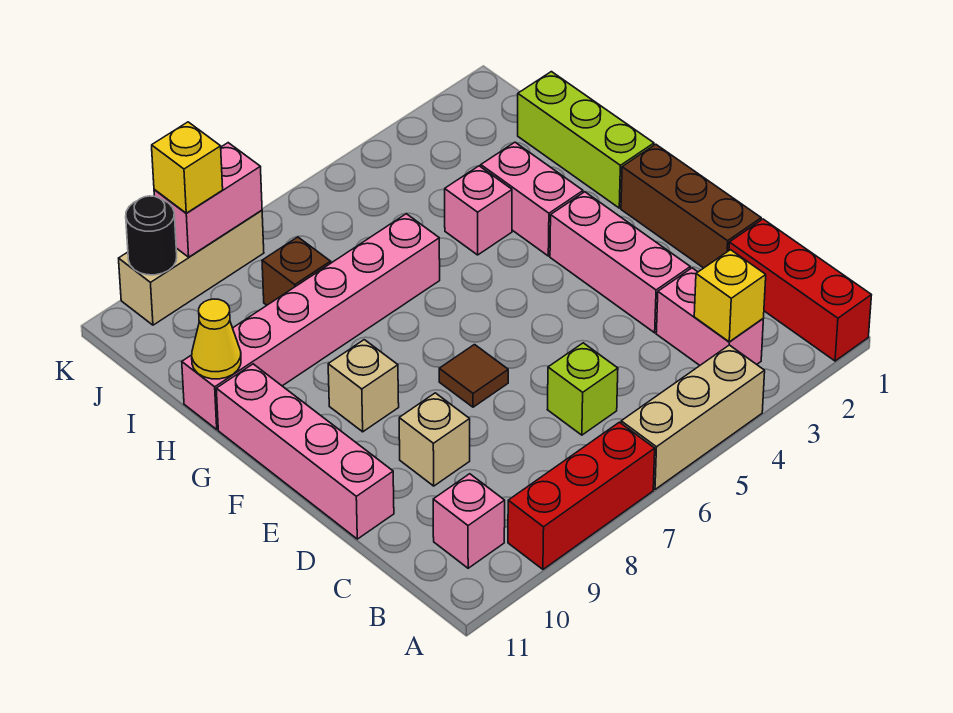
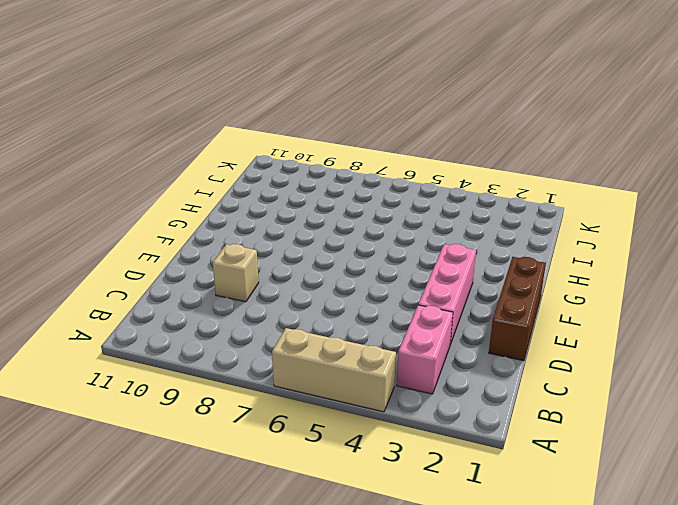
none -> red 1x3 brick [729,219,871,361]
none -> red 1x3 brick [508,422,655,569]
none -> pink 1x1 brick [433,474,505,568]

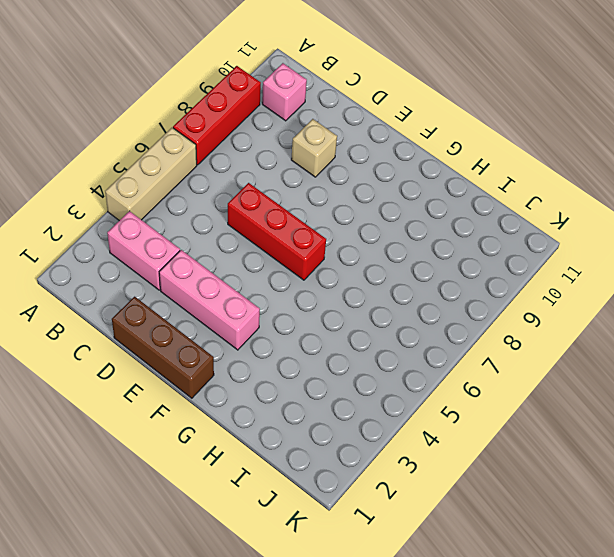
red 1x3 brick [228,183,326,280] -> red 1x3 brick moved to [729,219,871,361]
none -> lime 1x1 brick [547,343,618,435]
none -> pink 1x4 brick [216,364,394,539]
none -> brown 1x1 tile [439,345,508,407]

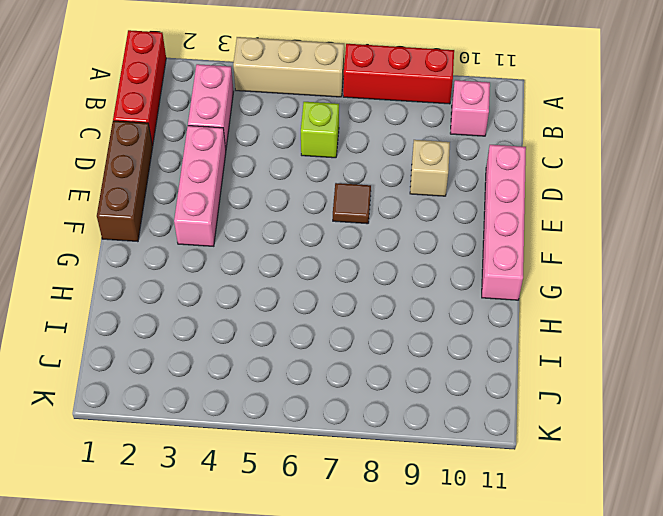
none -> tan 1x1 brick [328,340,399,432]
none -> lime 1x3 brick [518,72,654,208]
none -> pink 1x2 brick [481,142,583,256]

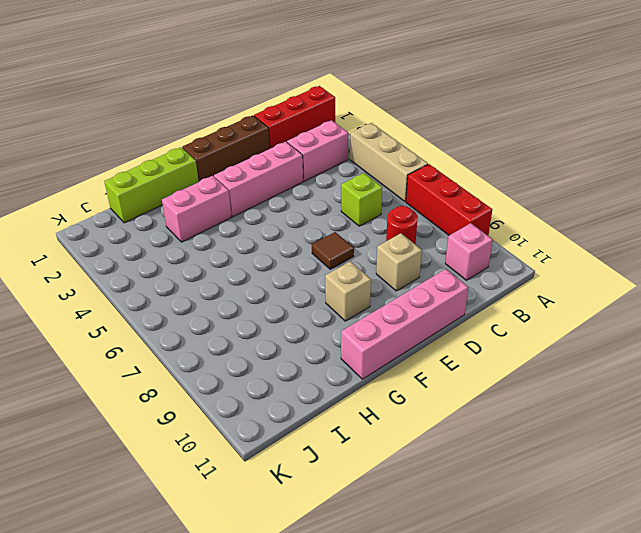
red 1x1 round brick [386,206,418,244] -> none
none -> pink 1x1 brick [445,166,512,255]
none -> pink 1x6 brick [182,214,440,429]
none -> brown 1x1 brick [262,237,331,305]

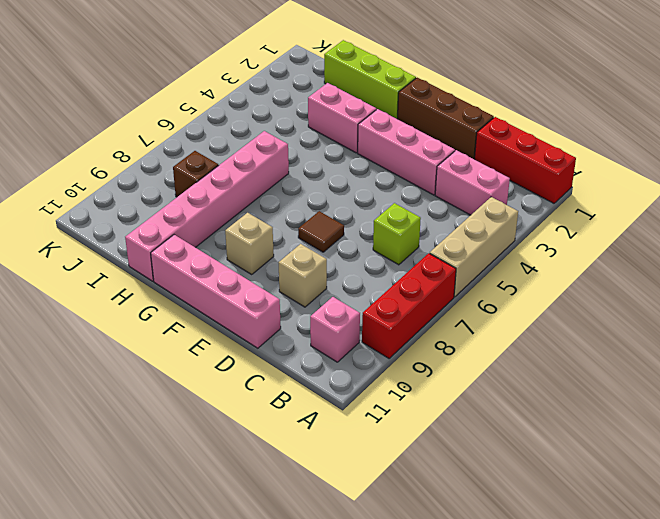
none -> pink 1x1 brick [445,166,512,255]
none -> tan 1x3 brick [119,210,264,325]
none -> yellow 1x1 brick [694,250,766,342]

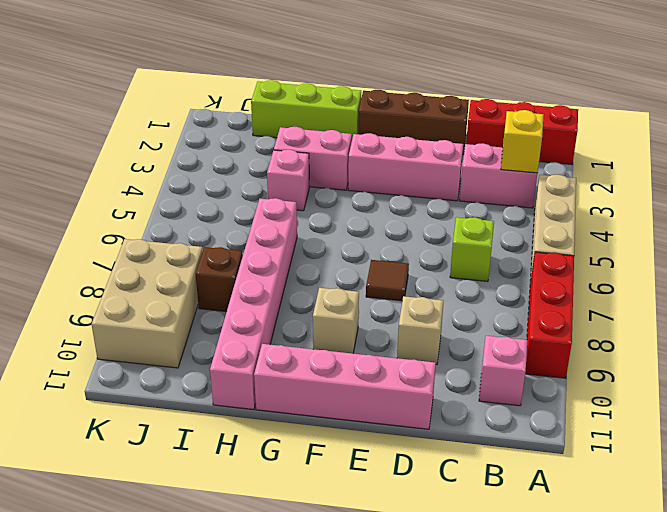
tan 2x3 brick [92,239,203,368] -> tan 1x3 brick [119,210,264,325]
none -> yellow 1x1 cone [192,299,241,379]
none -> pink 1x2 brick [154,143,262,257]
none -> black 1x1 round brick [126,196,177,275]

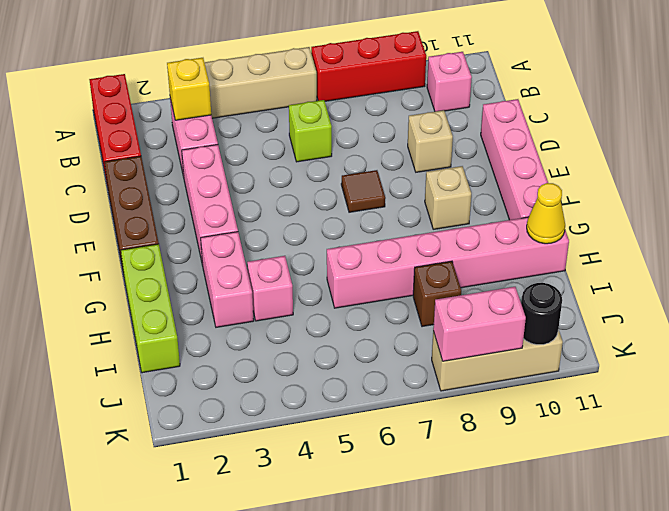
none -> yellow 1x1 brick [152,122,223,213]

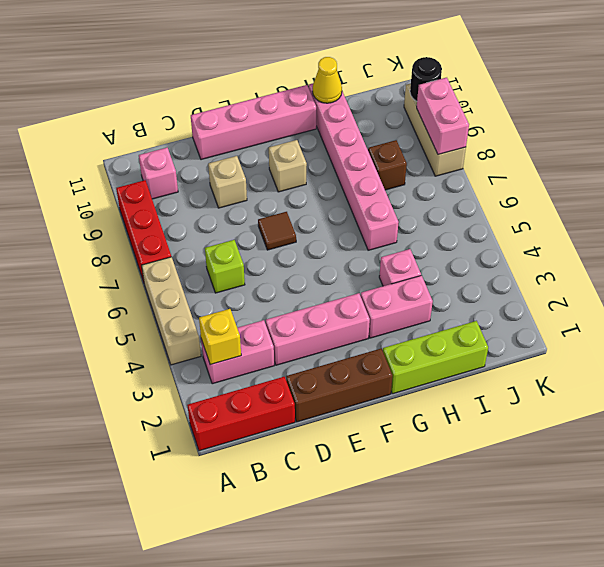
none -> yellow 1x1 brick [152,122,223,213]

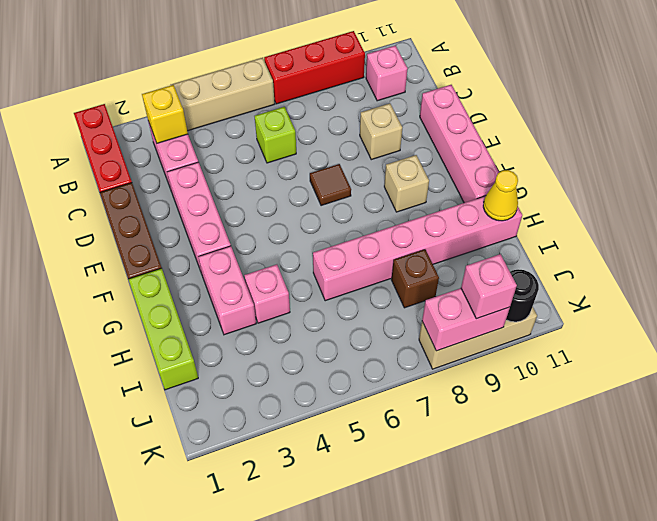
pink 1x1 brick [461,254,517,319] -> yellow 1x1 brick [152,122,223,213]

